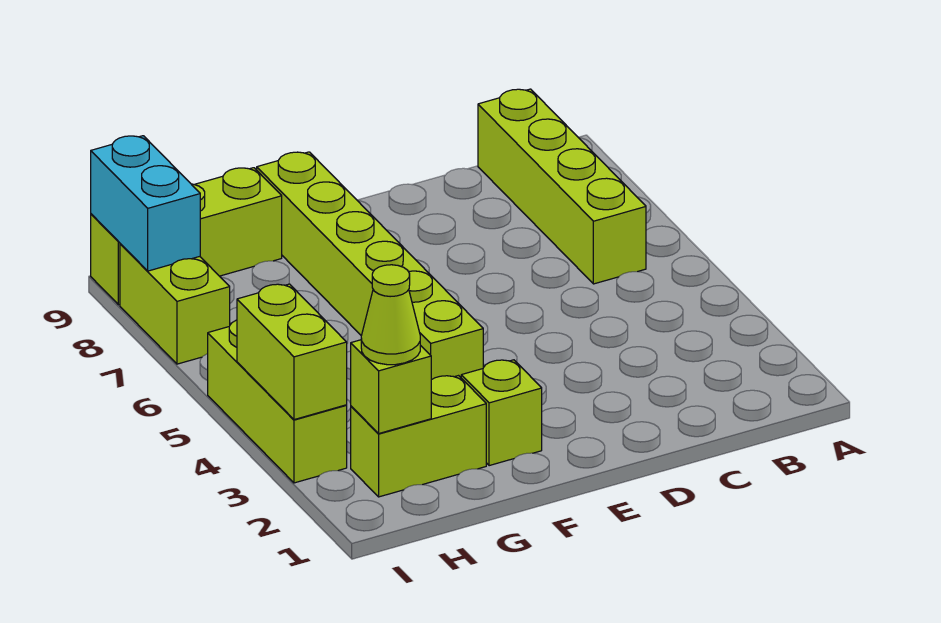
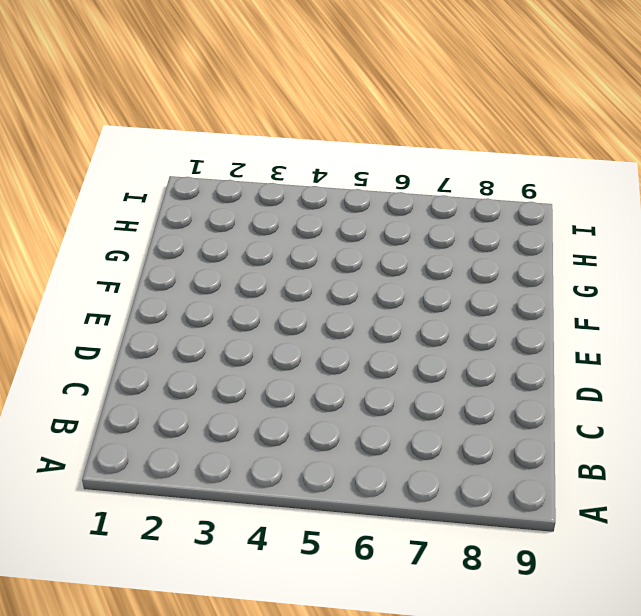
none -> lime 1x4 brick [478,89,646,284]
none -> lime 1x1 brick [461,360,542,466]

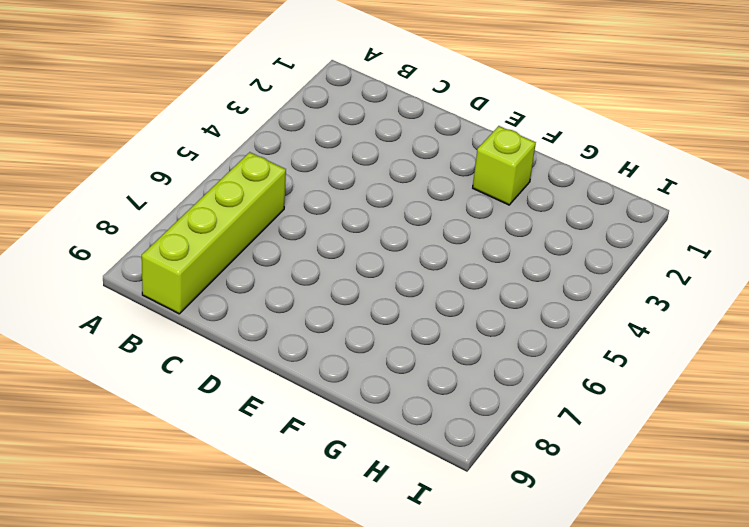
none -> lime 1x6 brick [257,152,483,380]
none -> lime 1x2 brick [351,376,486,497]

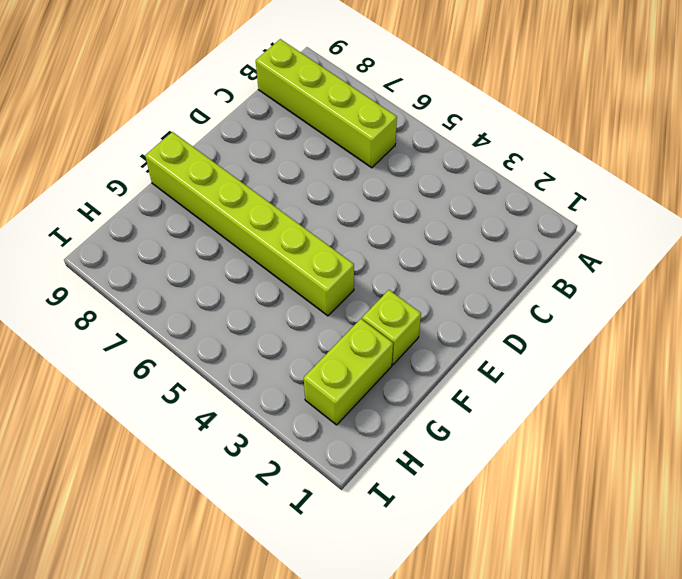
none -> lime 1x3 brick [91,168,282,305]
none -> lime 1x3 brick [208,320,347,483]

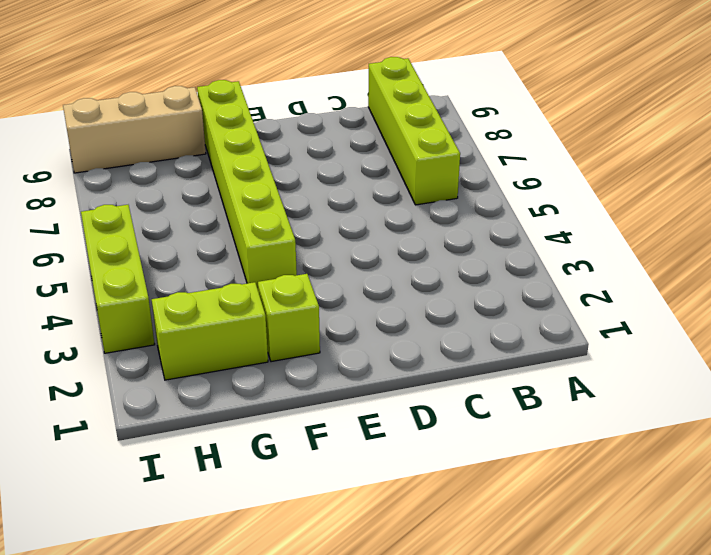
tan 1x3 brick [63,86,206,173] -> lime 1x3 brick [91,168,282,305]
none -> lime 1x2 brick [120,244,230,364]
none -> lime 1x1 brick [351,340,431,433]

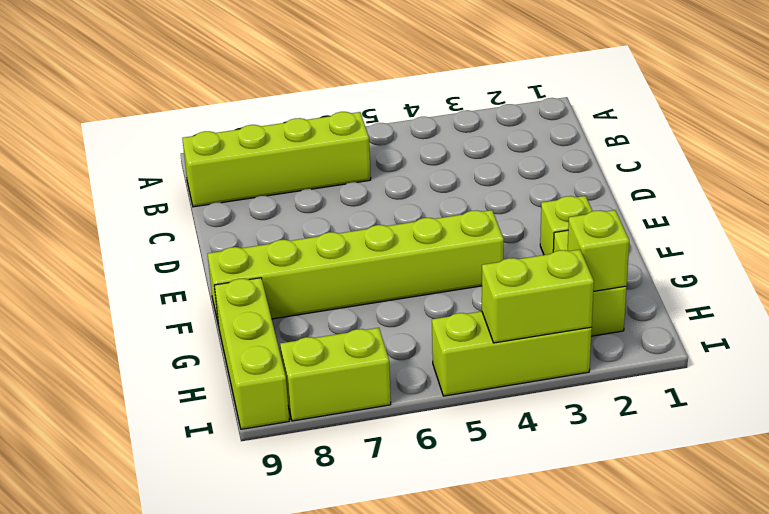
none -> cyan 1x2 brick [91,136,200,271]
none -> lime 1x1 cone [361,265,420,365]

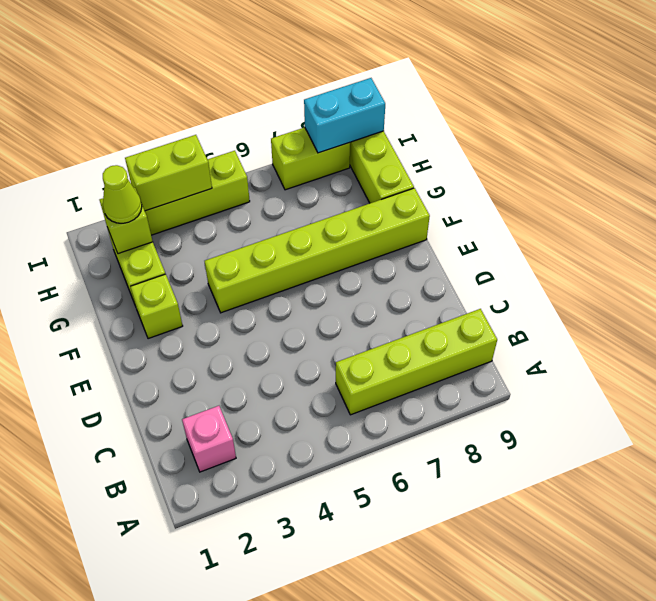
pink 1x1 brick [182,406,236,472] -> none

